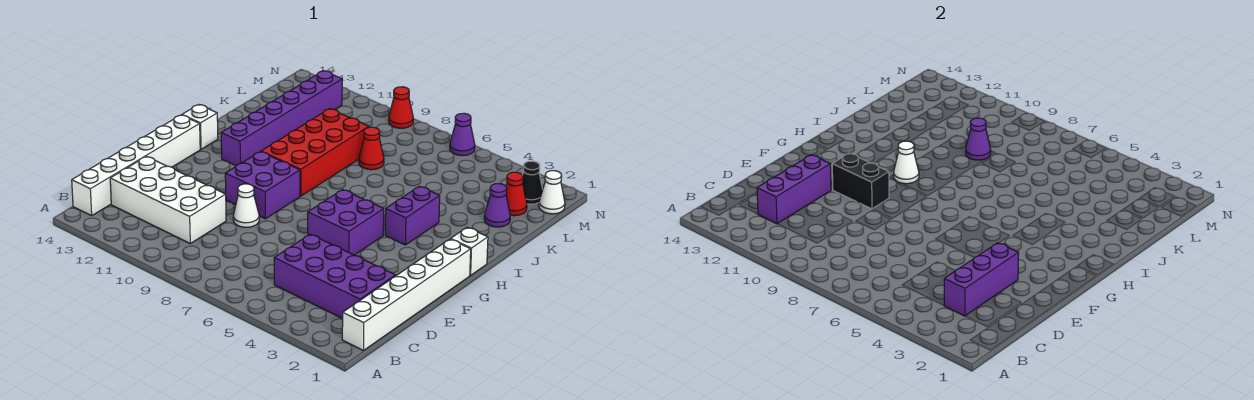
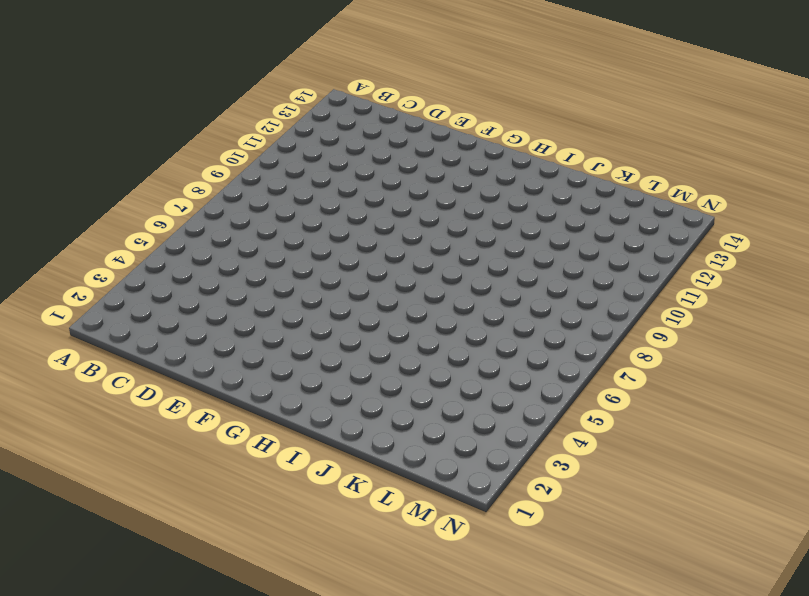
none -> white 1x6 brick [342,239,471,351]
none -> white 1x6 brick [72,115,200,216]
none -> purple 2x4 brick [274,234,396,319]

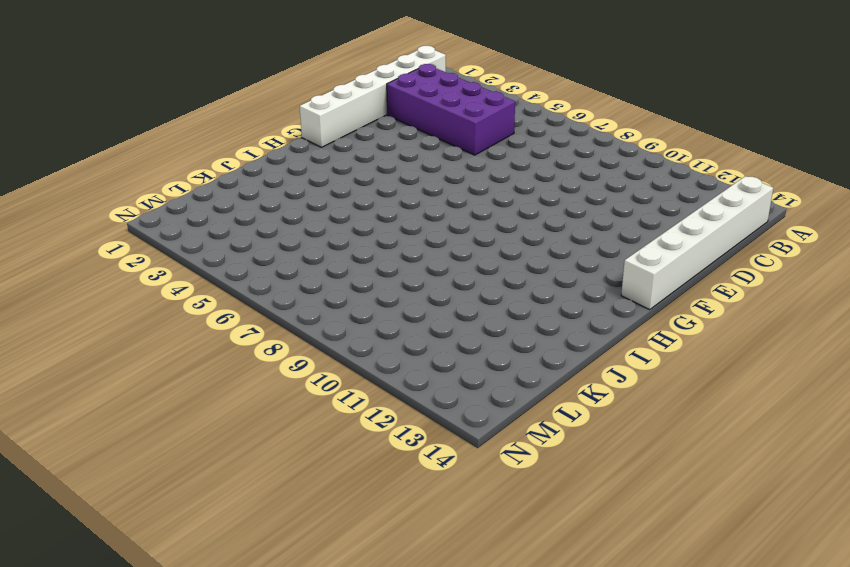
none -> white 2x4 brick [110,157,226,244]
none -> white 1x1 cone [233,184,259,227]
none -> purple 2x2 brick [308,190,384,255]

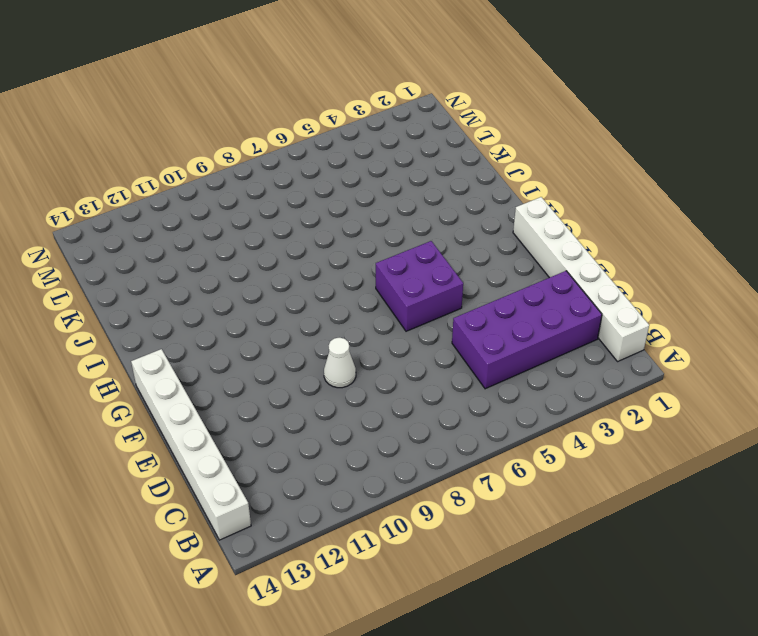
none -> white 2x4 brick [110,157,226,244]
none -> purple 2x2 brick [225,152,300,219]
none -> white 1x1 brick [451,227,488,275]

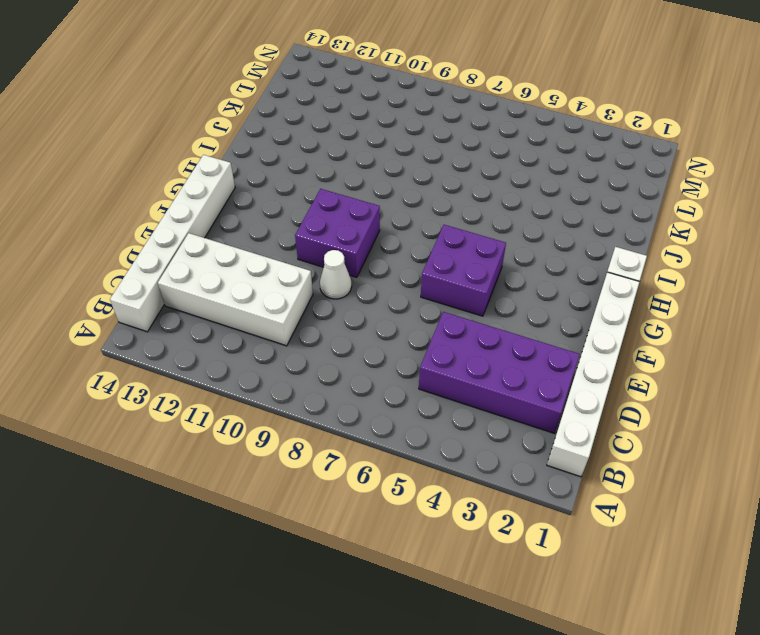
none -> purple 1x2 brick [385,186,440,245]
none -> red 2x4 brick [261,109,369,196]
none -> purple 1x6 brick [221,71,342,166]

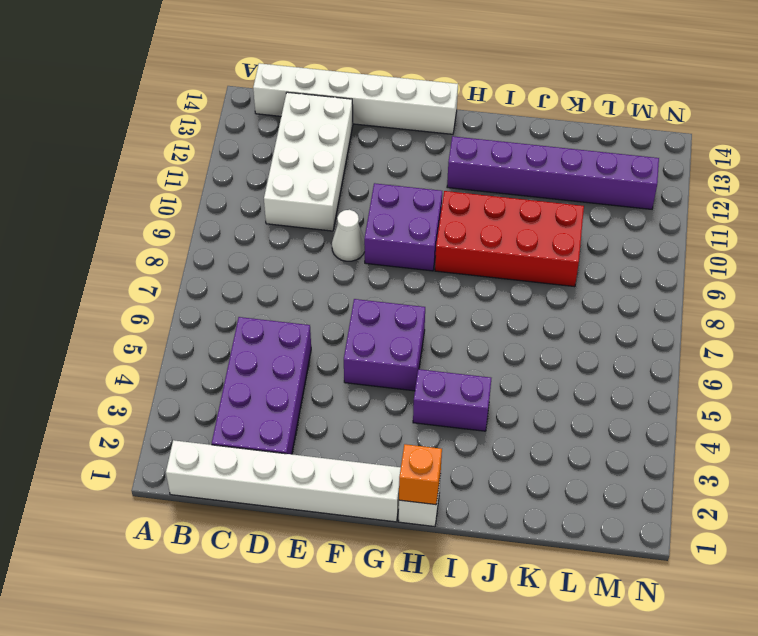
orange 1x1 brick [399,444,442,505] -> none
none -> white 1x1 brick [182,105,218,149]
none -> purple 1x1 cone [484,184,510,227]
none -> red 1x1 cone [359,127,384,170]

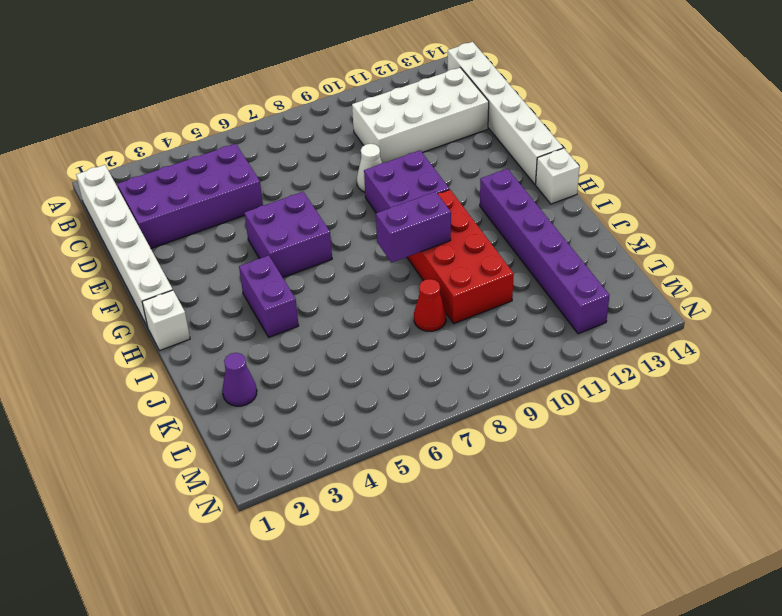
purple 1x2 brick [376,192,451,263] -> none
none -> red 1x1 cone [506,172,527,216]
none -> white 1x1 cone [539,171,565,214]
none -> black 1x1 cone [523,161,543,204]

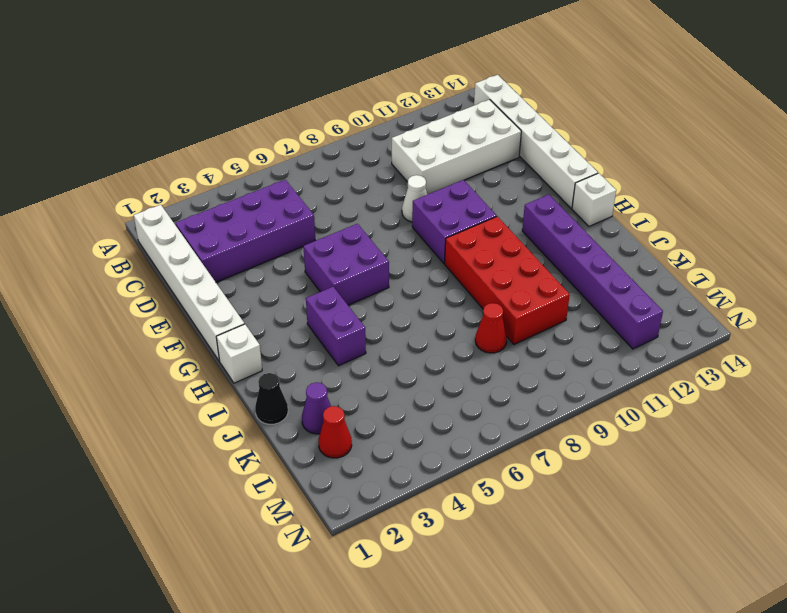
black 1x1 cone [255,373,288,424] -> black 1x1 cone moved to [523,161,543,204]
none -> white 1x1 cone [539,171,565,214]
none -> purple 1x1 cone [450,113,475,156]
none -> red 1x1 cone [389,87,413,128]

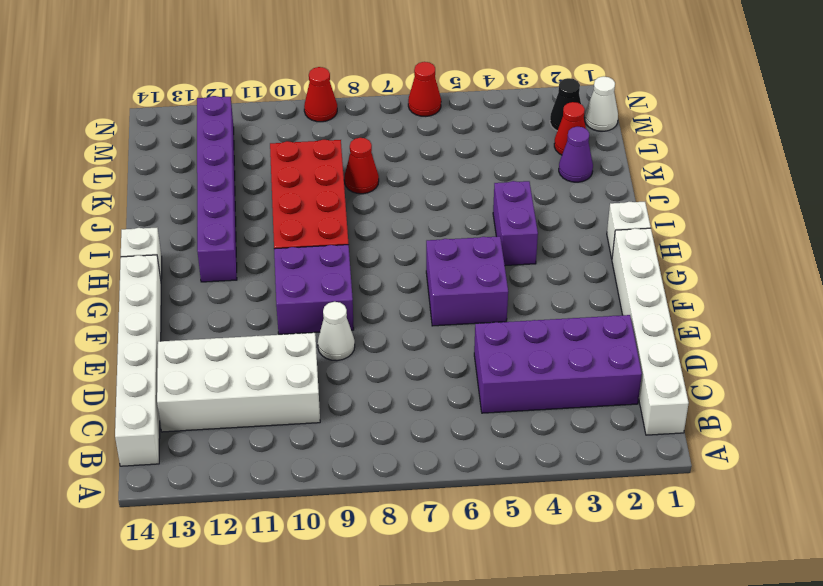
red 1x1 cone [408,62,441,117] -> purple 1x1 cone [450,113,475,156]
none -> purple 1x3 brick [944,243,1019,316]
none -> purple 1x3 brick [757,155,831,224]
none -> black 1x2 brick [832,153,889,209]

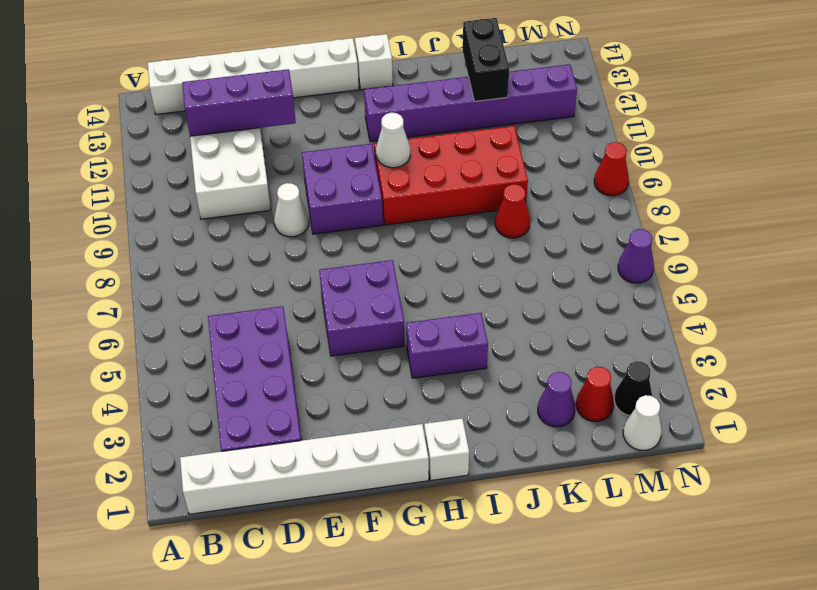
black 1x2 brick [463,18,509,101] -> black 1x2 brick moved to [832,153,889,209]
none -> purple 1x3 brick [944,243,1019,316]
none -> purple 1x1 cone [966,118,991,160]

